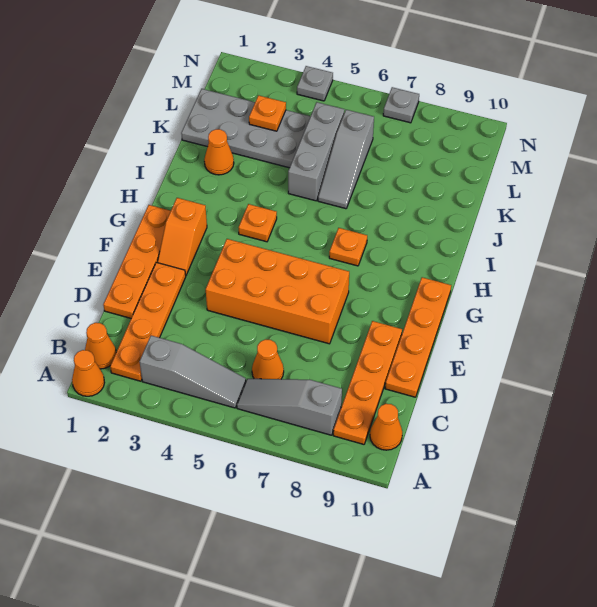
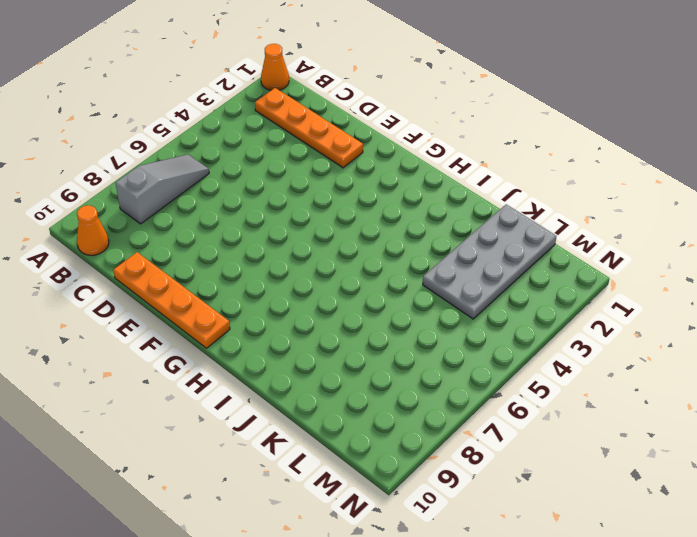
none -> orange 1x1 cone [85,323,116,369]
none -> grey 1x3 slope [139,336,246,408]
none -> orange 1x4 plate [333,321,402,444]

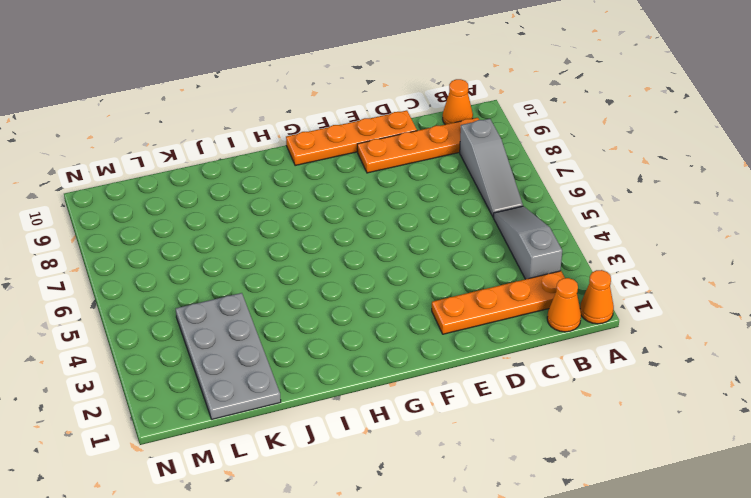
none -> orange 1x1 cone [252,339,284,379]
none -> orange 1x4 plate [103,205,171,318]
none -> orange 2x4 brick [206,239,349,344]

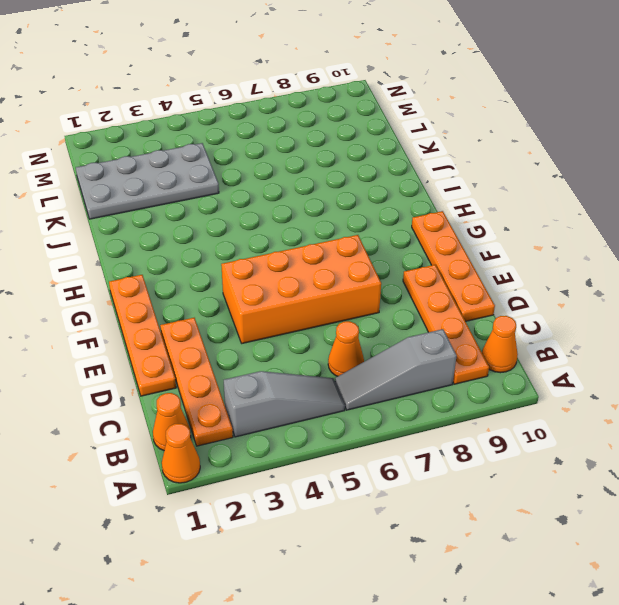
none -> orange 1x2 slope [157,198,207,275]
none -> orange 1x1 plate [239,204,277,242]
none -> orange 1x1 plate [329,228,367,266]

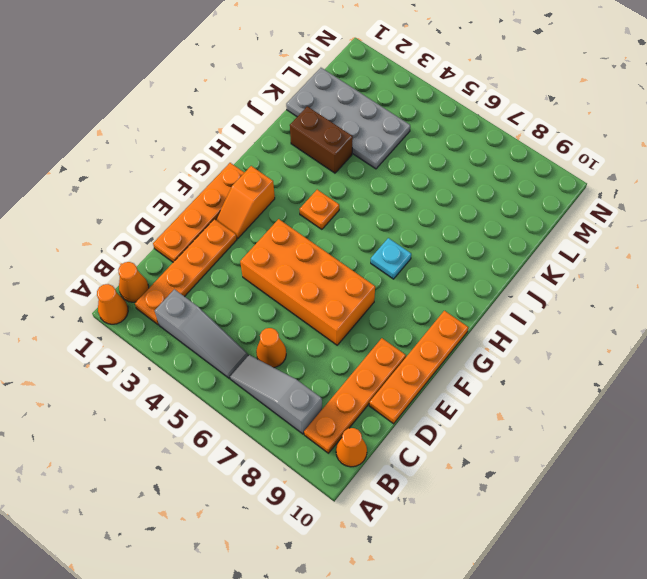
cyan 1x1 plate [371,238,411,279] -> orange 1x1 plate [329,228,367,266]
brown 1x2 brick [290,106,353,173] -> orange 1x1 cone [204,129,234,175]
none -> grey 1x3 brick [288,102,345,201]
none -> grey 1x3 slope [318,110,374,209]
none -> grey 1x1 plate [297,66,333,101]

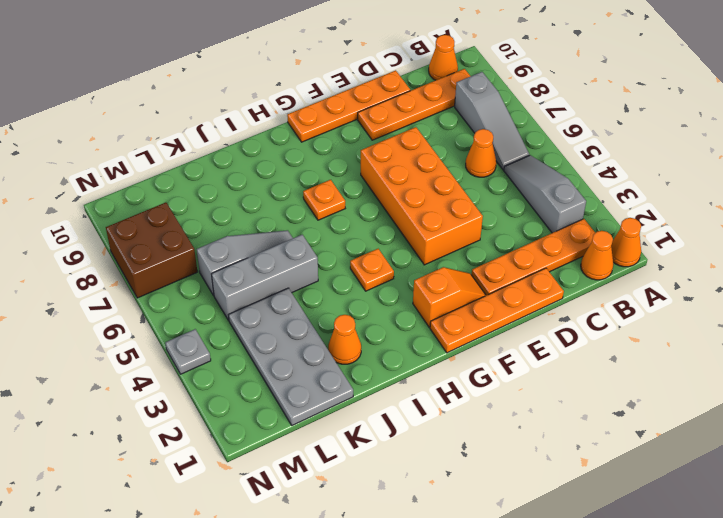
brown 2x2 brick [106,202,197,298] -> grey 1x1 plate [383,87,419,123]
none -> orange 1x1 plate [249,95,286,131]

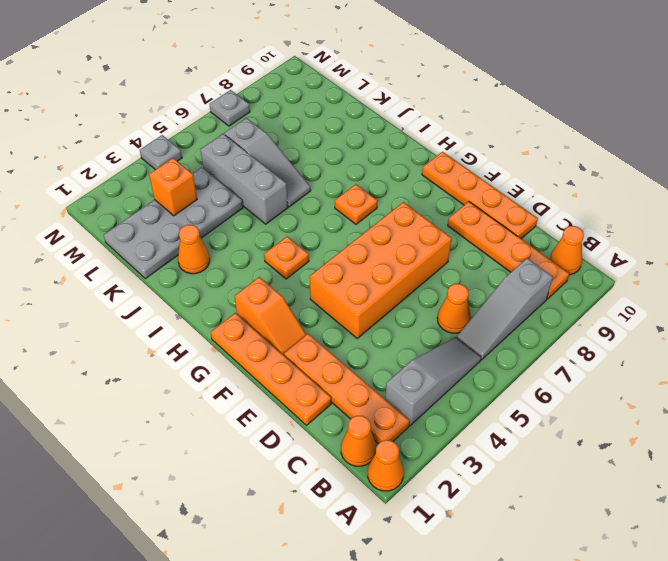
orange 1x1 brick [149,158,197,216] -> orange 1x1 plate [249,95,286,131]

